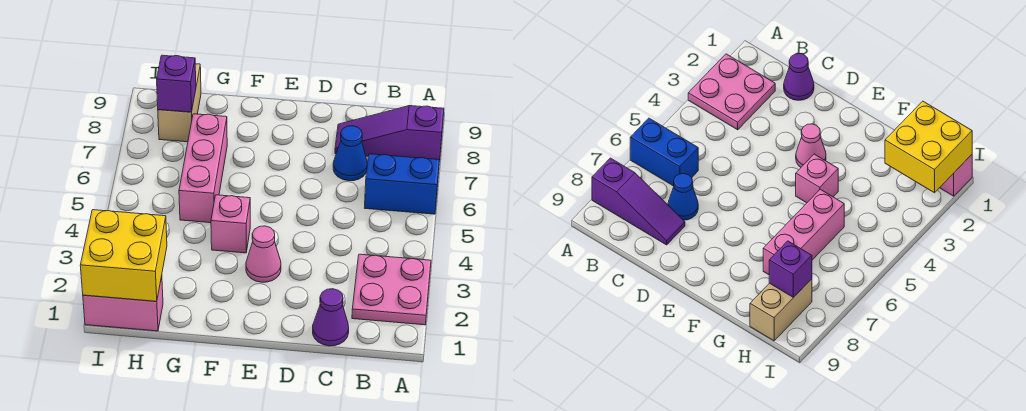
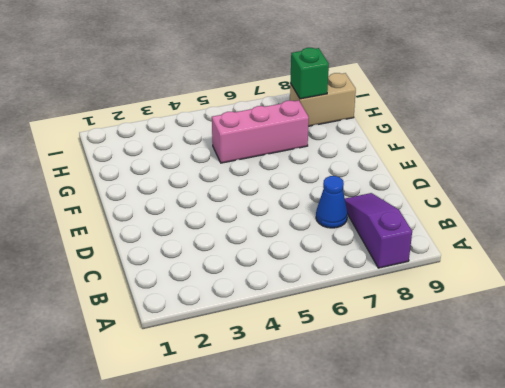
green 1x1 brick [290,48,329,99] -> purple 1x1 brick [157,55,196,112]
none -> pink 2x2 plate [352,254,431,325]
none -> blue 1x2 brick [365,154,440,214]
none -> purple 1x1 cone [313,289,349,346]

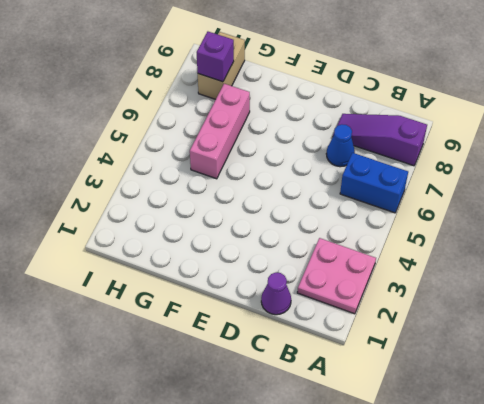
none -> pink 1x1 cone [246,226,281,282]
none -> pink 1x1 brick [211,195,250,253]
none -> pink 1x2 brick [83,276,163,331]

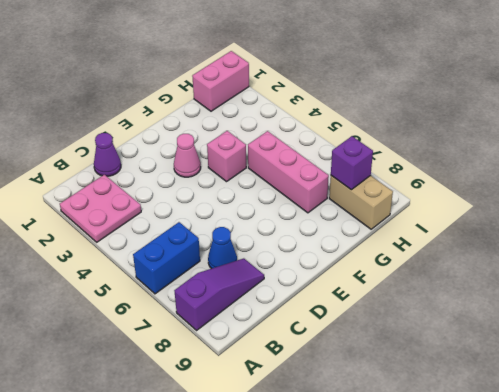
none -> yellow 2x2 brick [80,210,167,301]

